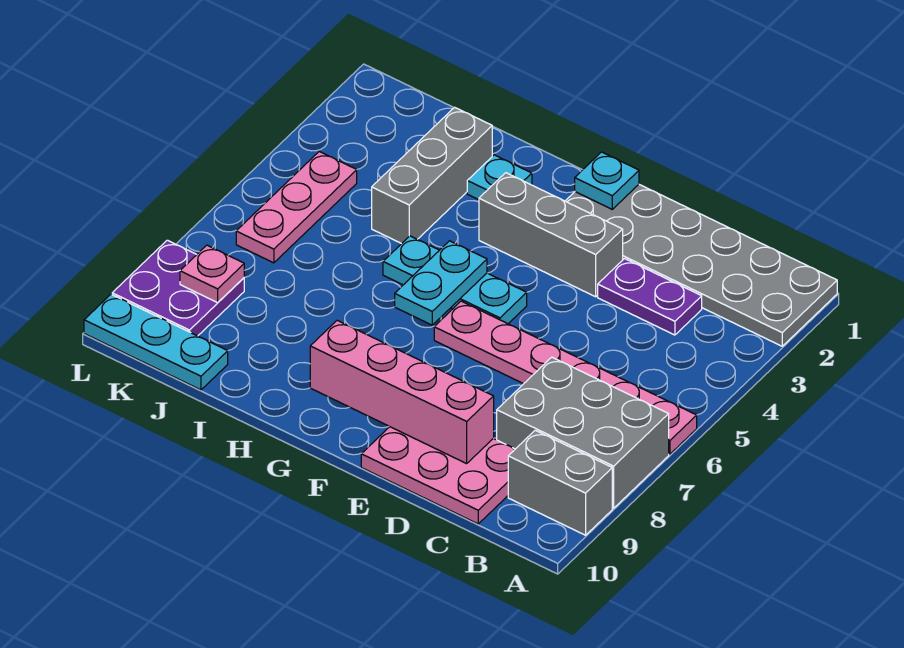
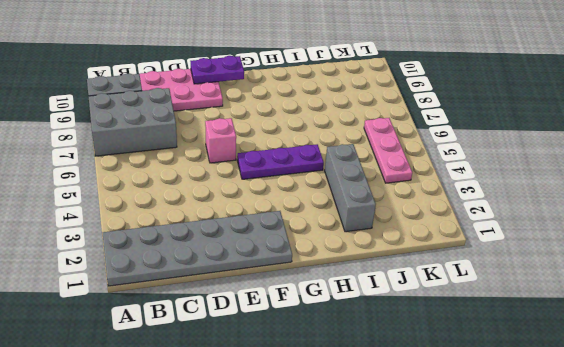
pink 1x1 brick [205,118,236,163] -> pink 1x6 plate [434,301,697,454]
purple 1x2 plate [191,56,244,84] -> purple 1x2 plate moved to [598,259,702,335]
purple 1x3 plate [237,144,324,179] -> cyan 1x3 plate [383,236,527,324]
none -> grey 1x3 brick [479,173,623,297]
none -> cyan 1x1 plate [467,155,532,200]
none -> cyan 1x3 plate [84,294,228,390]

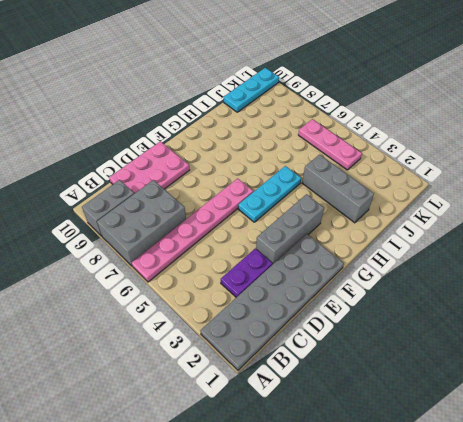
none -> cyan 1x1 plate [467,155,532,200]
none -> purple 2x2 plate [112,240,244,336]
none -> pink 1x4 brick [310,320,494,464]

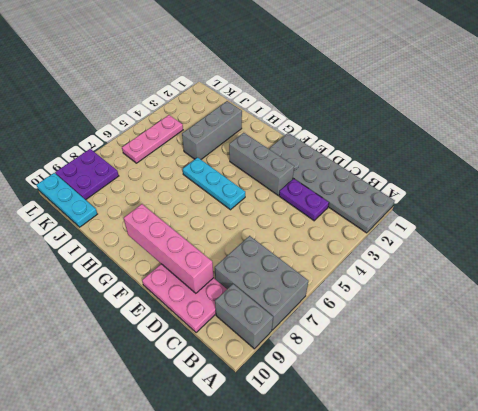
none -> pink 1x6 plate [434,301,697,454]
none -> cyan 1x1 plate [467,155,532,200]
none -> cyan 1x1 plate [575,152,639,209]

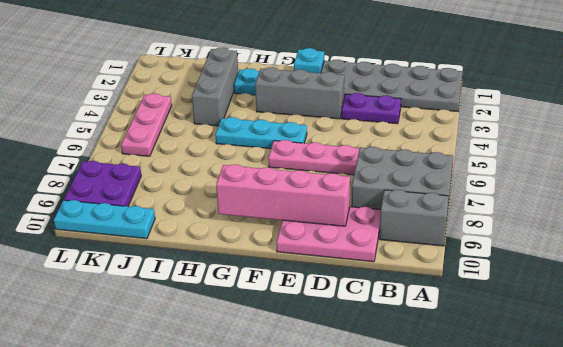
none -> cyan 1x2 plate [395,241,487,325]
none -> pink 1x1 plate [180,245,244,303]

